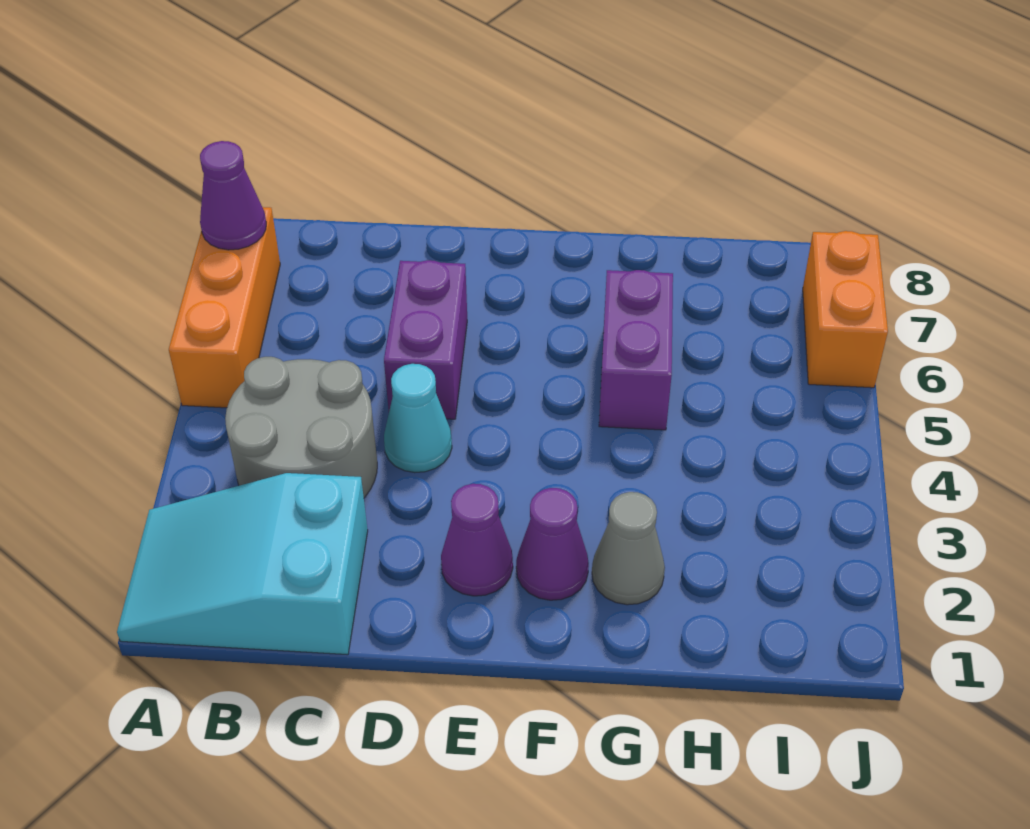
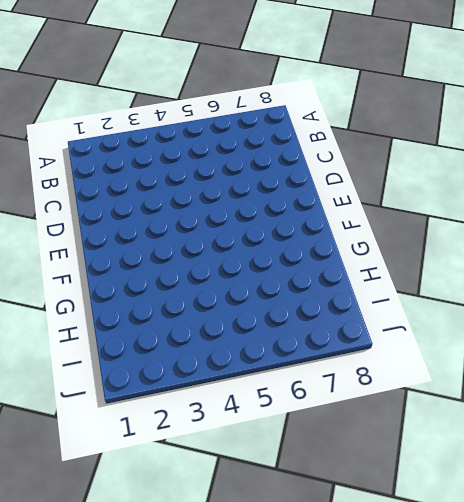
none -> cyan 2x3 slope [117,473,368,655]
none -> orange 1x3 brick [169,207,280,408]

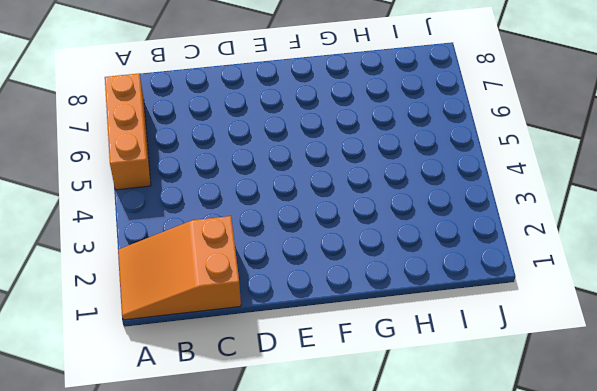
orange 2x3 slope [118,216,241,320] -> cyan 2x3 slope [117,473,368,655]
none -> grey 2x2 round brick [225,357,377,498]
none -> cyan 1x1 cone [384,364,452,473]

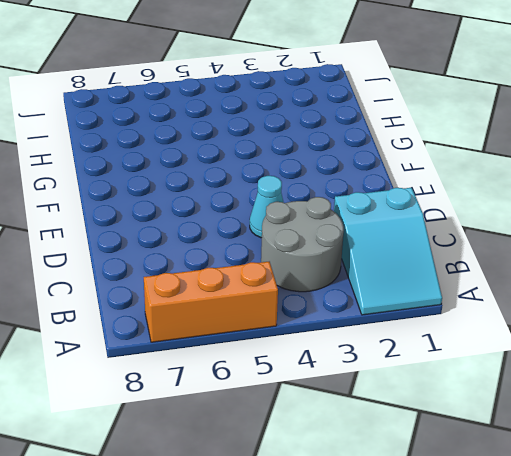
none -> purple 1x2 brick [384,260,467,419]
none -> purple 1x1 cone [441,484,513,596]

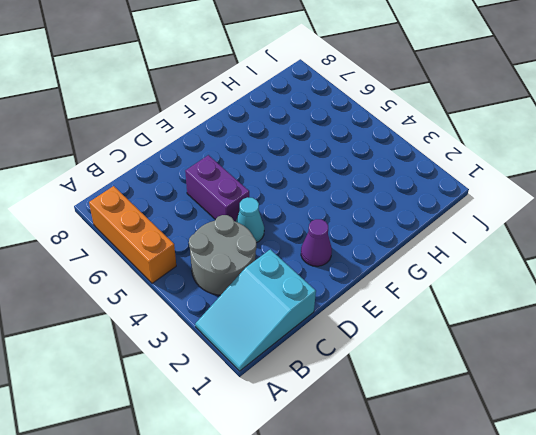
none -> purple 1x1 cone [516,488,589,600]
none -> grey 1x1 cone [592,492,665,605]

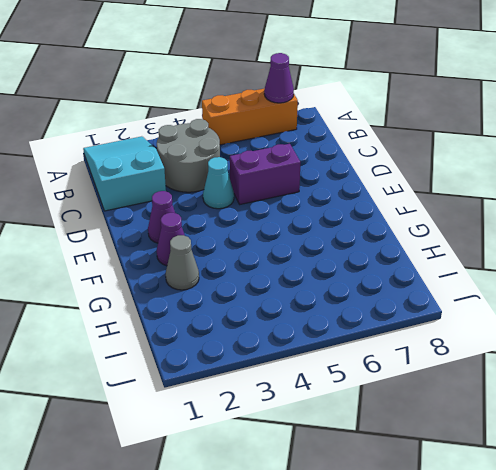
none -> purple 1x2 brick [599,270,673,430]
none -> orange 1x2 brick [803,231,888,388]

